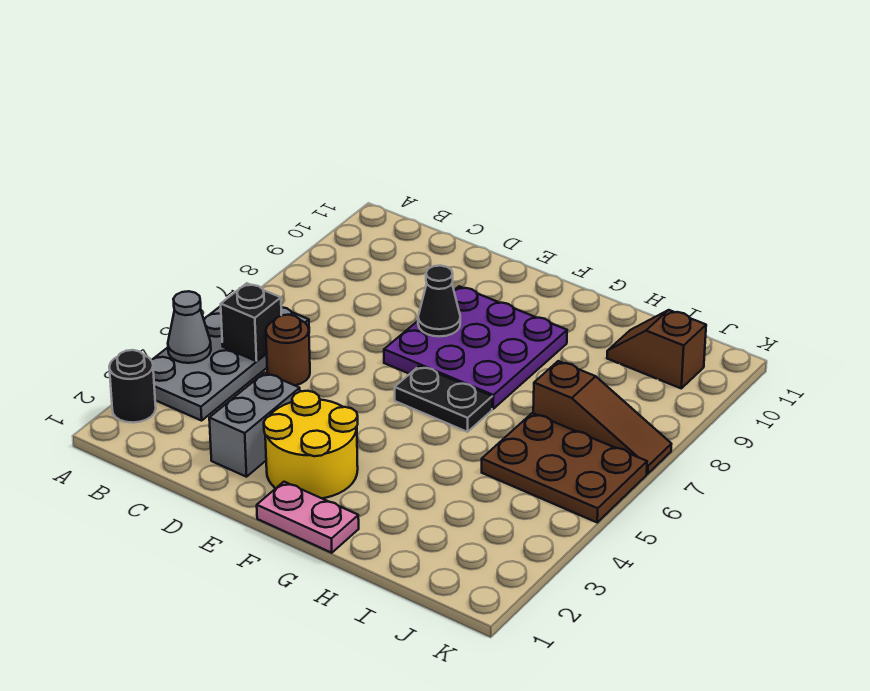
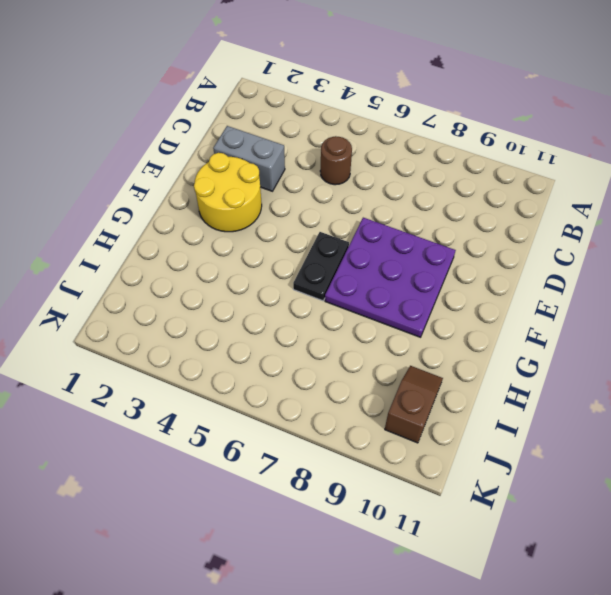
none -> black 1x1 round brick [109,350,156,423]
none -> grey 2x4 plate [151,306,309,421]
none -> pink 1x2 plate [257,482,359,553]

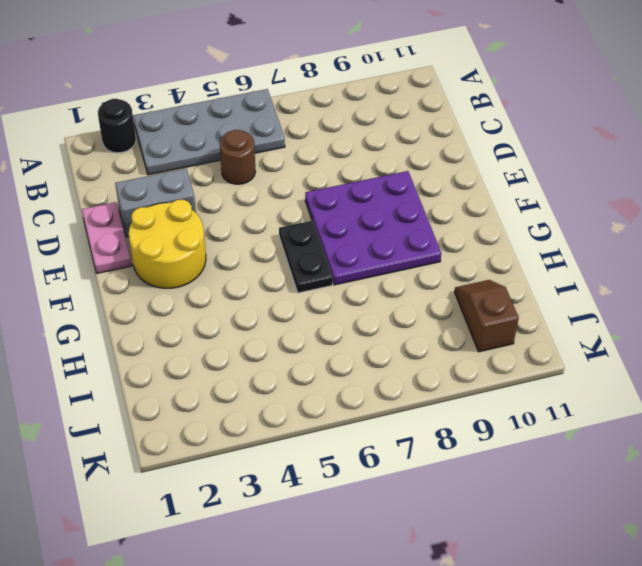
pink 1x2 plate [82,202,132,273] -> pink 1x2 plate moved to [257,482,359,553]
none -> brown 2x3 plate [482,413,647,522]
none -> brown 1x3 slope [533,361,671,474]
none -> grey 1x1 cone [168,291,211,363]

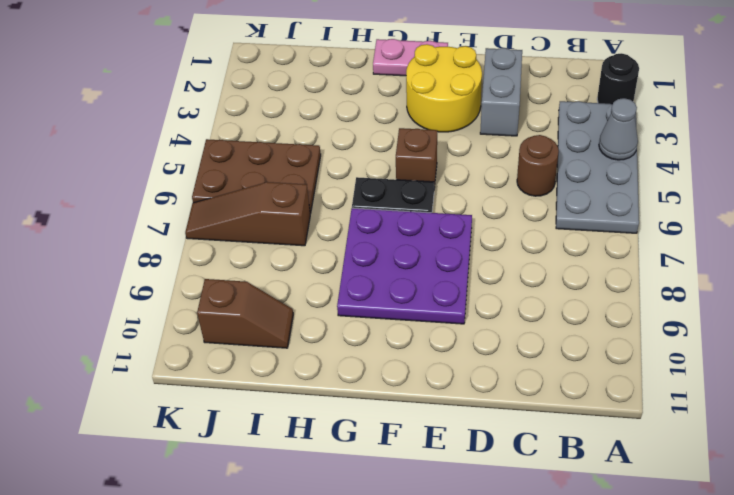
brown 1x1 brick [396,128,437,188] -> none
none -> black 1x1 brick [221,283,281,361]
none -> black 1x1 cone [418,266,460,337]

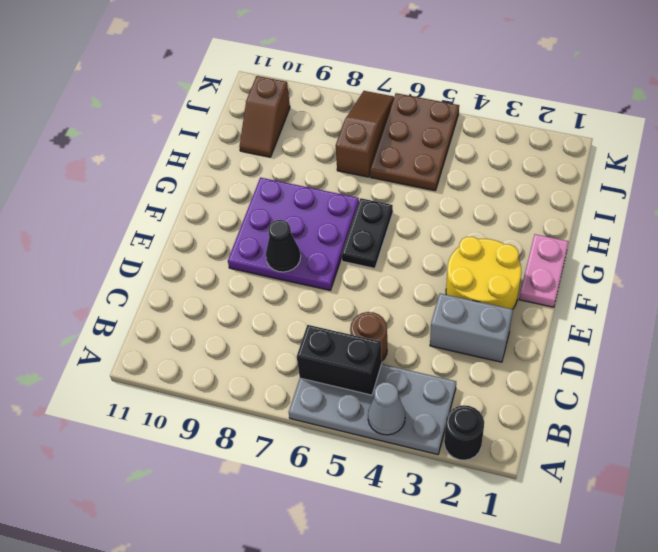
black 1x2 brick [297,325,382,395] -> black 1x1 brick [221,283,281,361]

